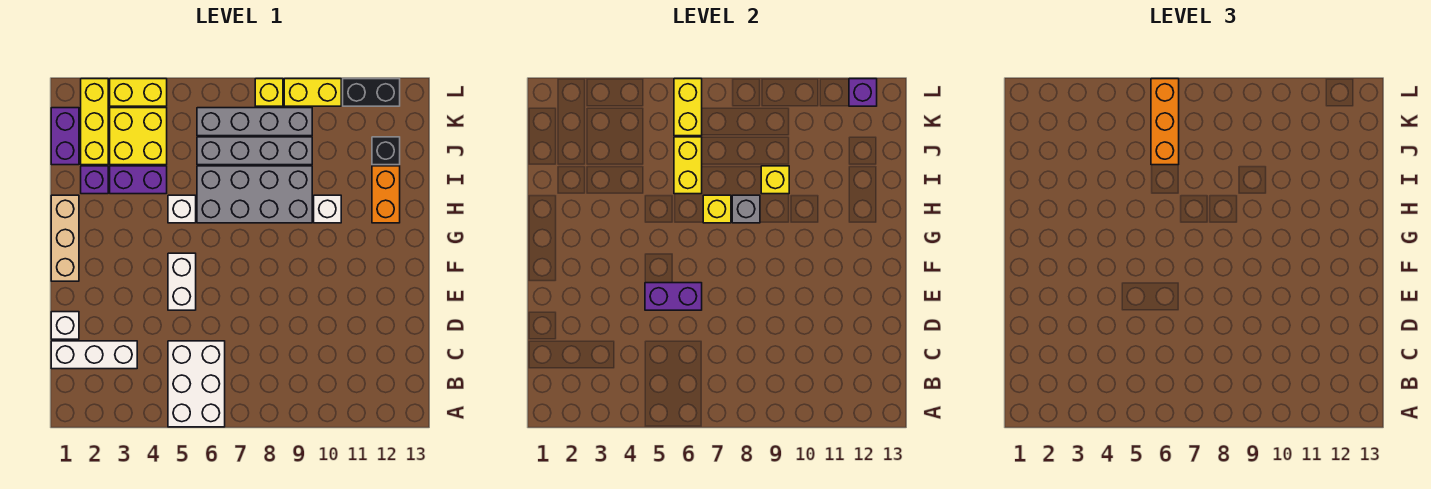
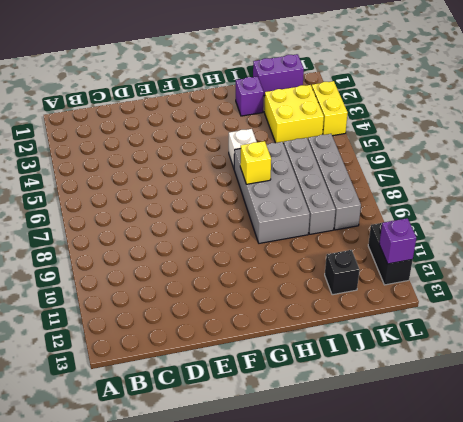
none -> white 2x3 brick [168,341,225,427]
none -> white 1x3 brick [51,341,137,369]
none -> white 1x1 brick [51,312,79,339]

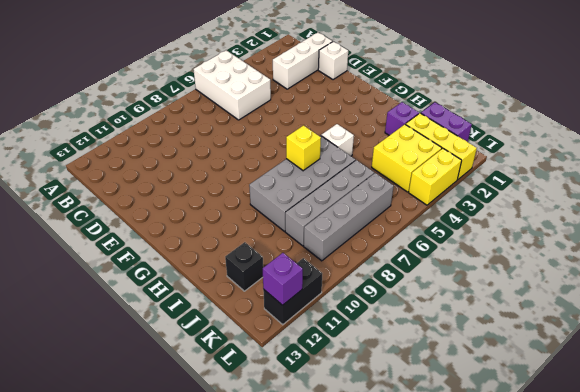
none -> white 1x2 brick [168,253,196,310]
none -> tan 1x3 brick [51,195,79,281]
none -> white 1x1 brick [314,195,341,223]

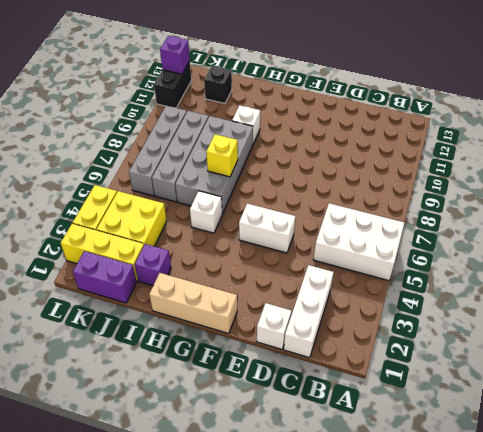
none -> orange 1x2 brick [372,166,400,223]
none -> purple 1x2 brick [110,166,167,194]
none -> yellow 1x1 brick [255,79,283,106]

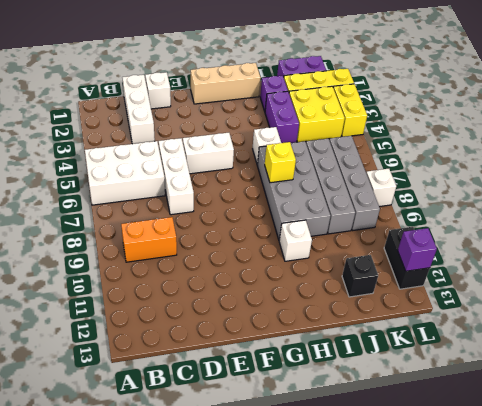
orange 1x2 brick [121,217,177,262] -> orange 1x2 brick moved to [372,166,400,223]
white 1x3 brick [159,138,194,215] -> none
white 1x1 brick [366,169,396,207] -> yellow 1x1 brick [255,79,283,106]
none -> yellow 1x2 brick [284,79,341,106]
none -> purple 1x2 brick [645,283,702,310]
none -> grey 1x1 brick [732,195,760,223]

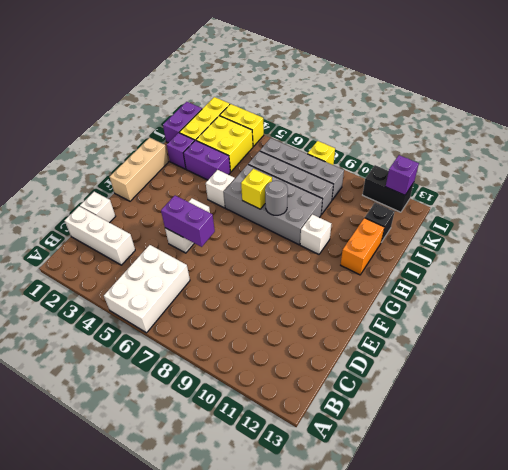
grey 1x1 round brick [265,181,288,215] -> grey 1x1 brick [732,195,760,223]
none -> yellow 1x2 brick [284,79,341,106]
none -> yellow 1x2 brick [674,137,702,194]
none -> yellow 1x1 brick [761,166,789,194]

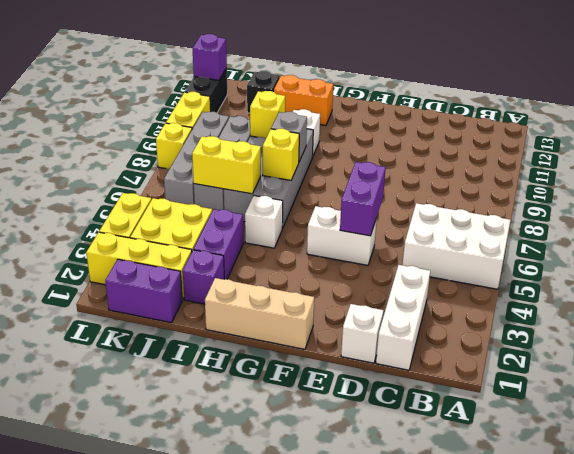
none -> yellow 1x2 brick [674,79,702,136]
none -> orange 1x3 brick [1151,79,1179,165]

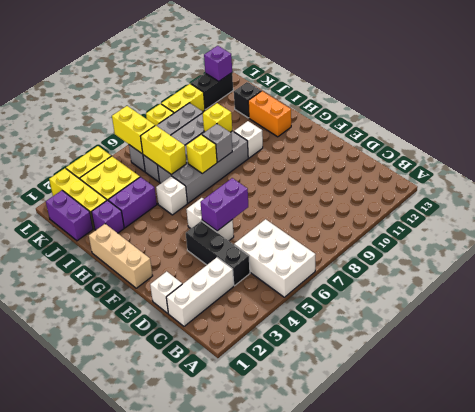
black 1x3 brick [186,221,250,286] -> none
none -> orange 1x3 brick [1151,79,1179,165]

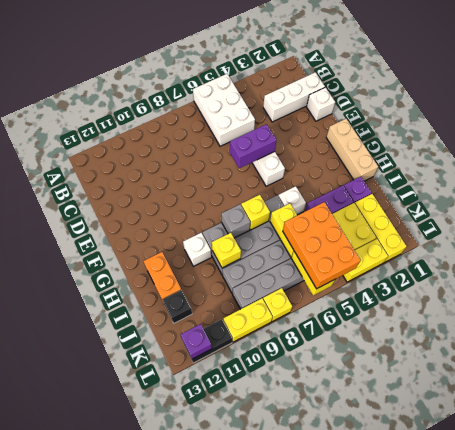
orange 2x3 brick [283,202,361,289] -> orange 1x3 brick [1151,79,1179,165]
none -> purple 1x2 brick [51,108,79,165]

